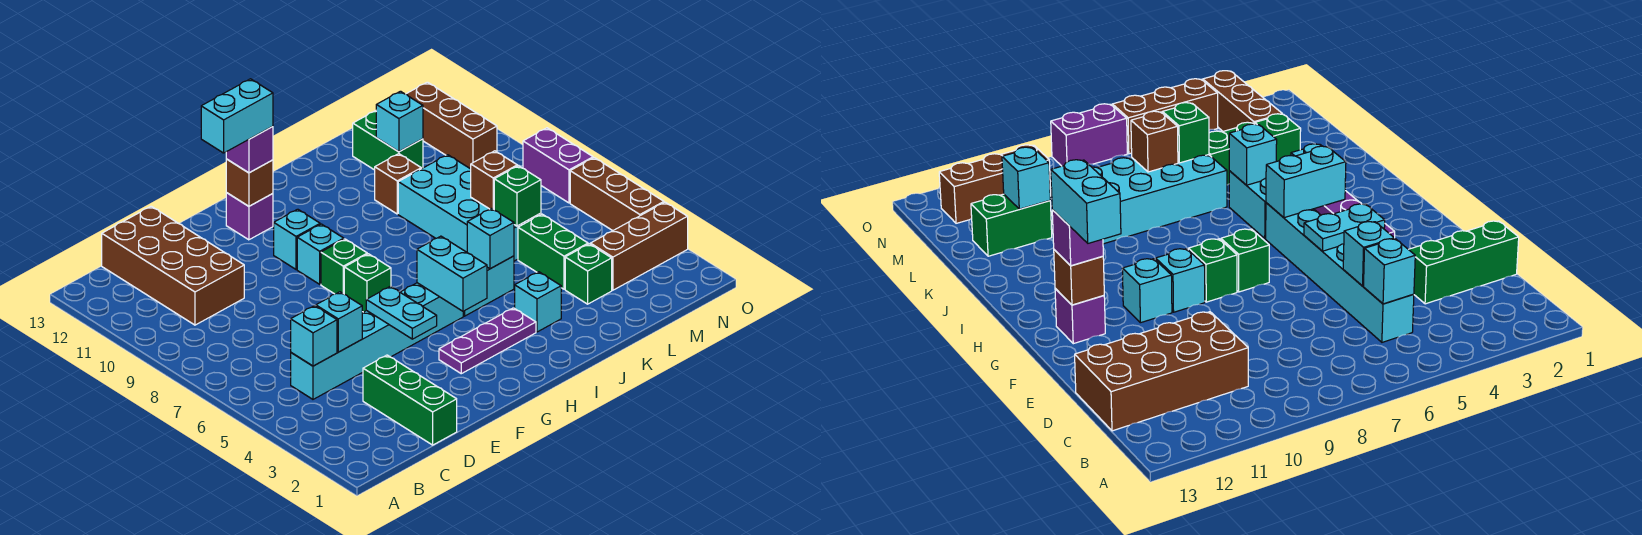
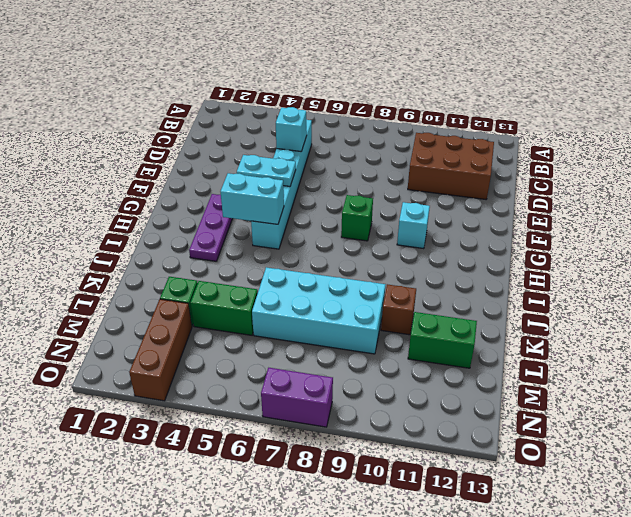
brown 2x3 brick [408,133,494,199] -> brown 2x4 brick [102,206,244,325]
none -> green 1x3 brick [363,355,457,445]
none -> green 1x1 brick [344,254,391,312]
none -> cyan 1x1 brick [297,224,344,284]
none -> purple 1x1 brick [226,193,273,240]

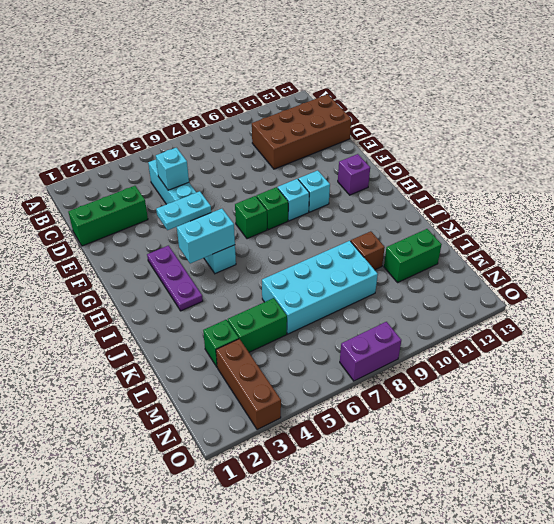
none -> cyan 1x2 brick [463,256,514,316]
none -> cyan 1x1 brick [515,272,561,332]
none -> brown 1x3 brick [406,82,497,169]
none -> brown 1x3 brick [570,158,664,231]

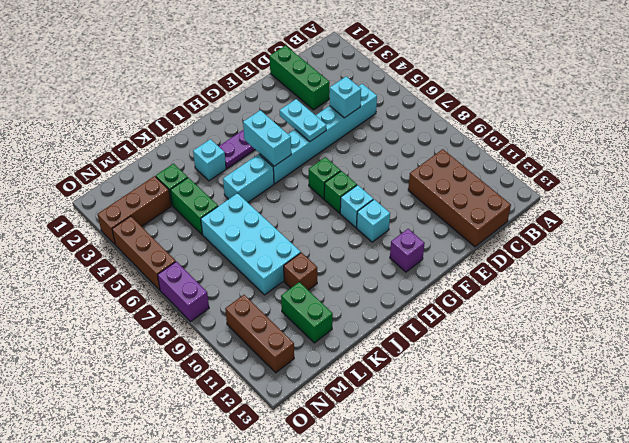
none -> cyan 1x1 brick [291,306,337,366]
none -> brown 1x1 brick [226,159,273,206]
none -> cyan 1x1 brick [467,208,514,269]
none -> green 1x1 brick [494,166,541,226]

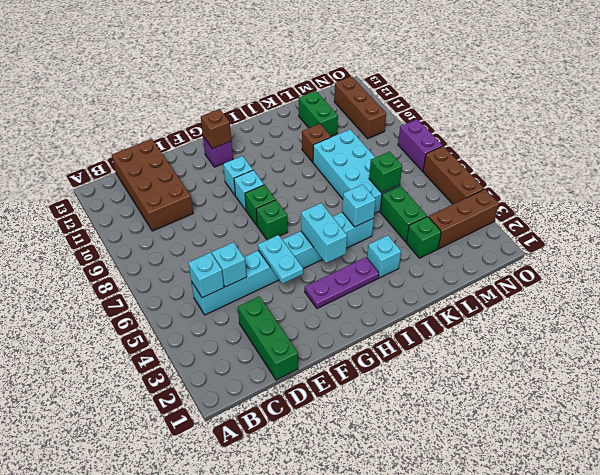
none -> brown 1x1 brick [471,151,517,210]
none -> cyan 1x1 brick [376,91,423,152]
none -> purple 1x1 brick [226,127,273,173]
none -> cyan 1x2 brick [201,79,273,153]

